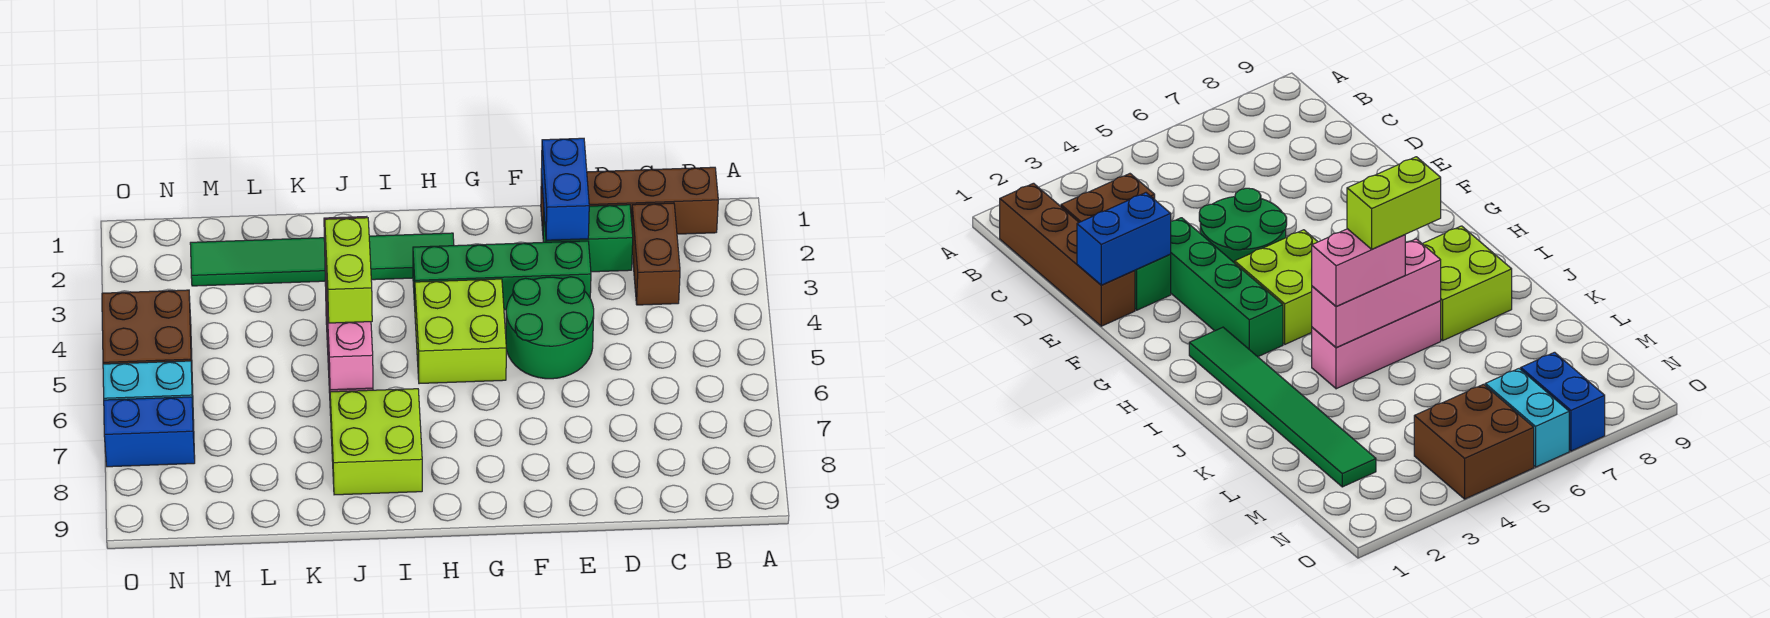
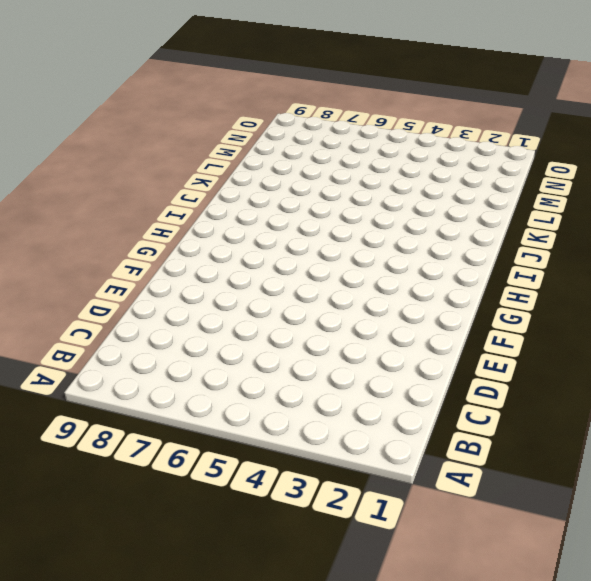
none -> brown 1x4 brick [541,167,718,234]
none -> brown 1x2 brick [632,203,680,305]
none -> green 1x2 brick [543,205,633,272]

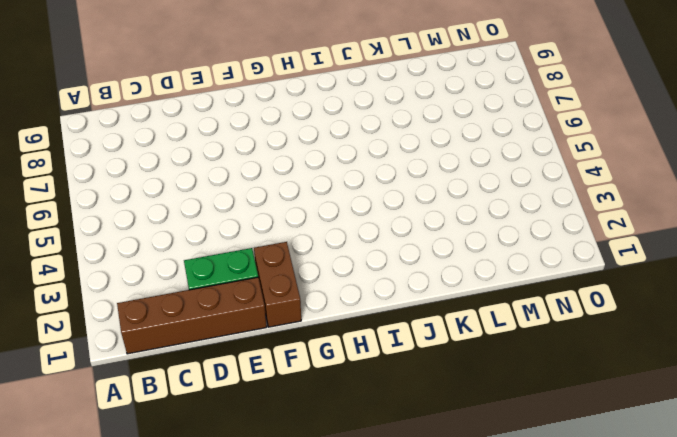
brown 1x2 brick [254,242,301,327] -> brown 1x2 brick moved to [632,203,680,305]
none -> green 1x4 brick [413,241,591,310]
none -> green 2x2 round brick [506,277,594,379]
none -> lime 2x2 brick [415,279,506,384]

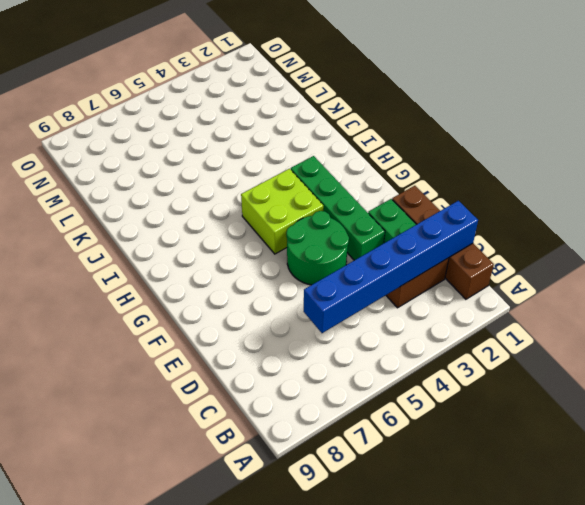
blue 1x6 brick [304,201,478,333] -> none
none -> green 1x6 tile [190,233,454,286]
none -> lime 2x2 brick [330,389,422,495]
none -> pink 1x3 brick [1312,301,1441,389]

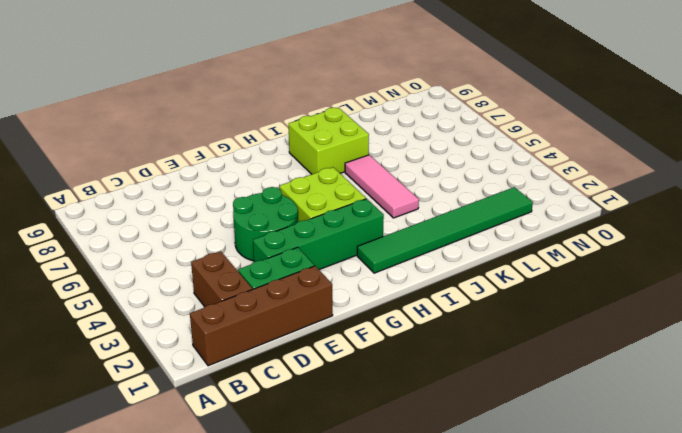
pink 1x3 tile [345,155,419,218] -> pink 1x3 brick [1312,301,1441,389]
none -> brown 2x2 brick [102,290,193,387]
none -> cyan 1x2 brick [103,361,194,423]
none -> blue 1x2 brick [104,397,195,467]

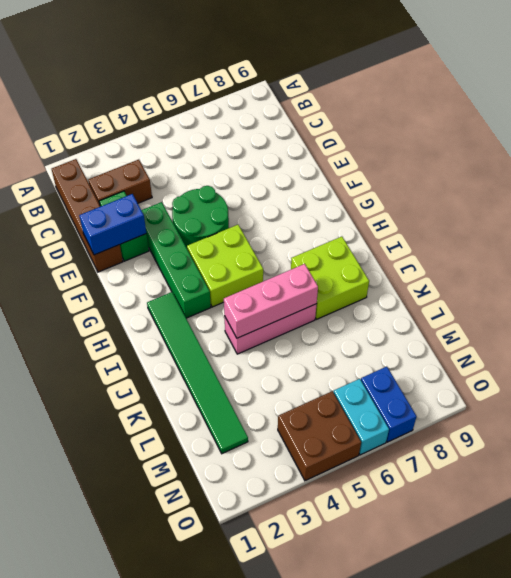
none -> pink 1x2 brick [1312,229,1405,306]
none -> lime 1x2 brick [325,218,372,323]

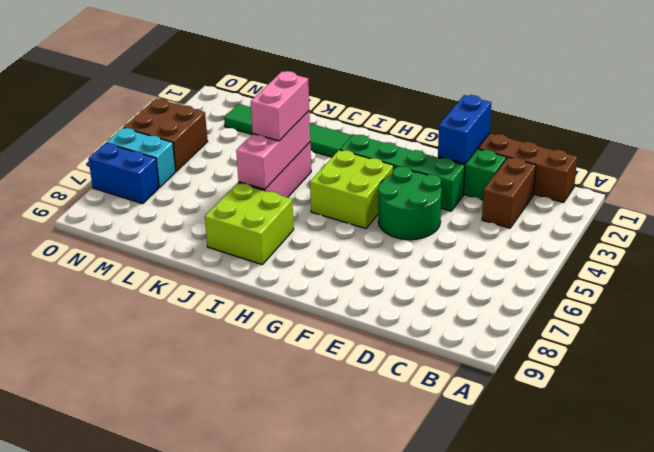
none -> lime 1x2 brick [325,218,372,323]

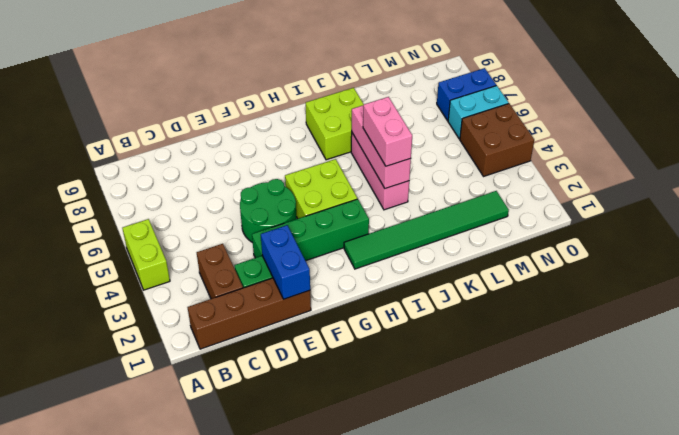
lime 1x2 brick [122,219,170,290] -> lime 1x2 brick moved to [325,218,372,323]

